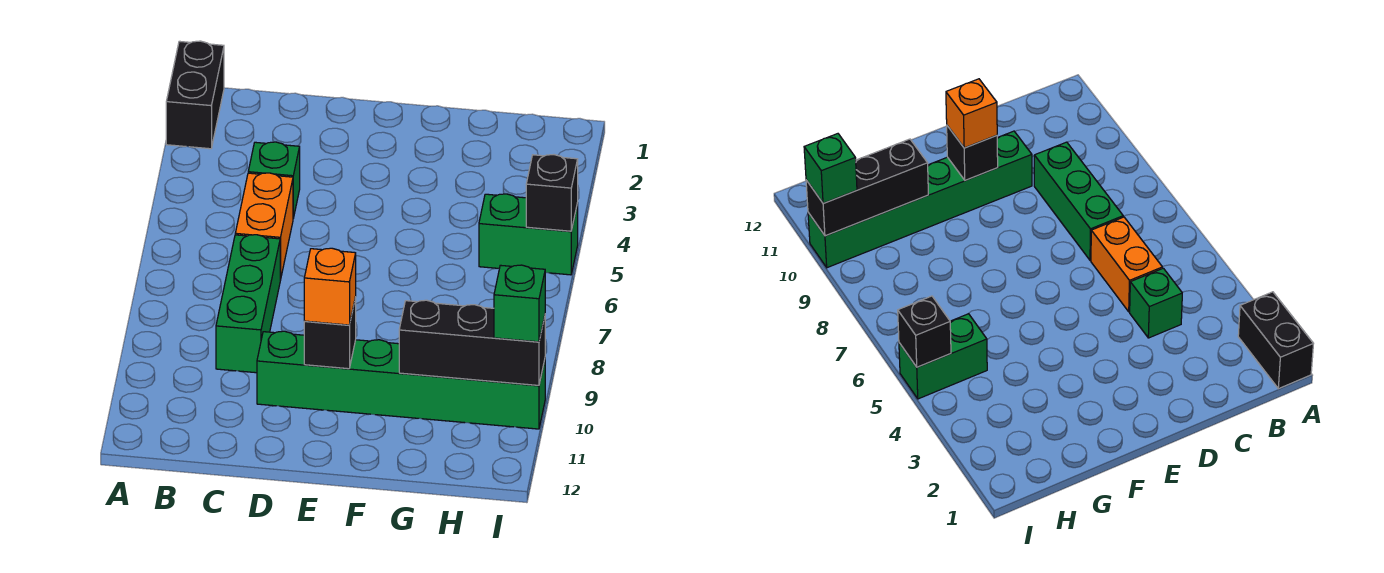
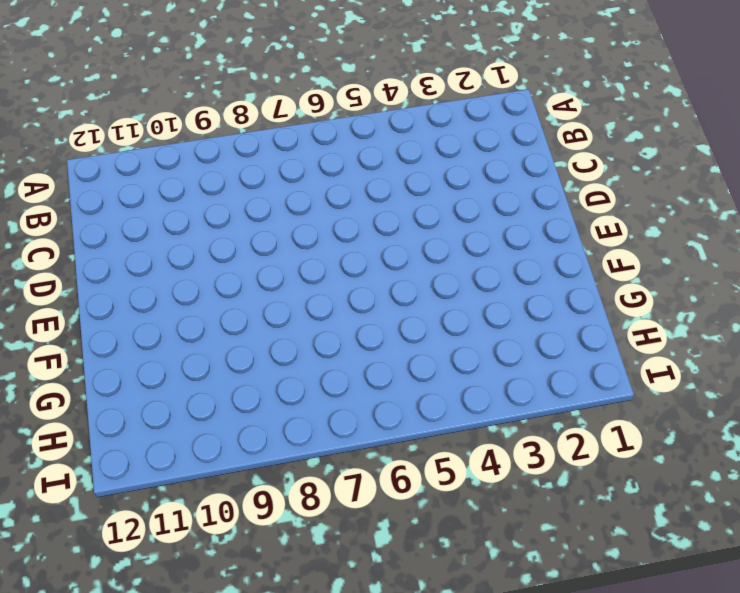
none -> black 1x2 brick [166,41,224,149]
none -> green 1x1 brick [248,142,300,218]

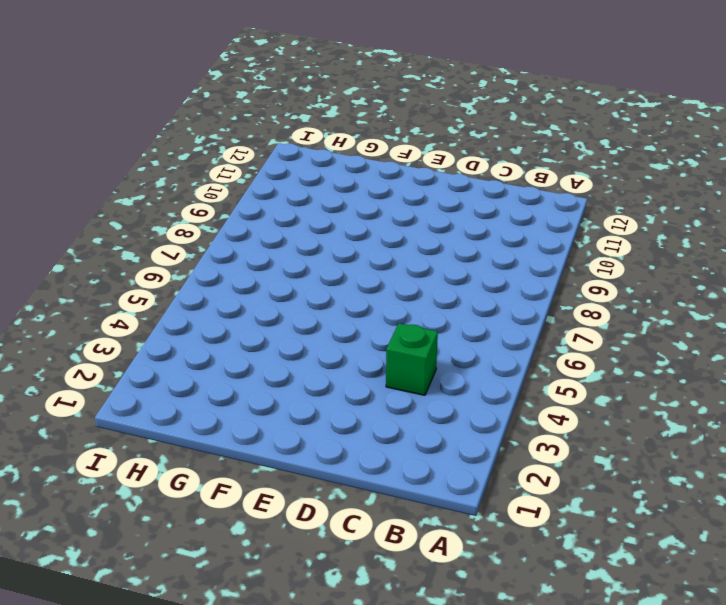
none -> black 1x2 brick [166,41,224,149]
none -> orange 1x2 brick [235,173,293,280]

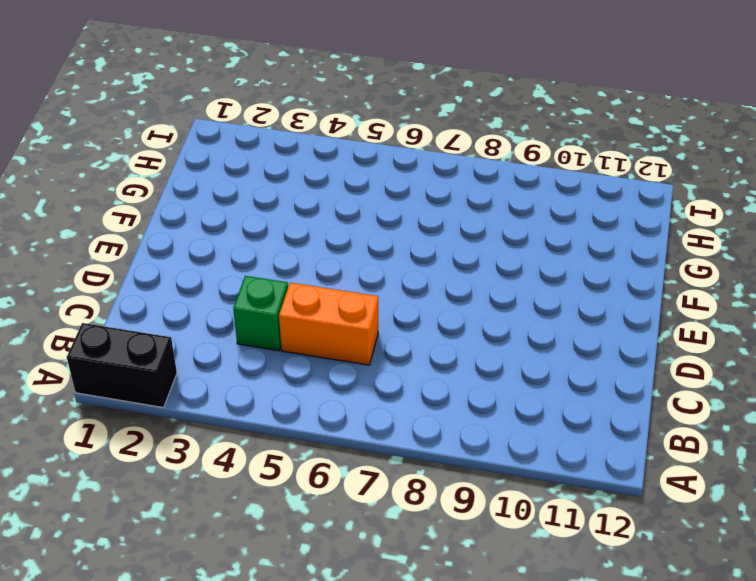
none -> green 1x3 brick [216,235,280,373]
none -> green 1x6 brick [257,331,545,429]

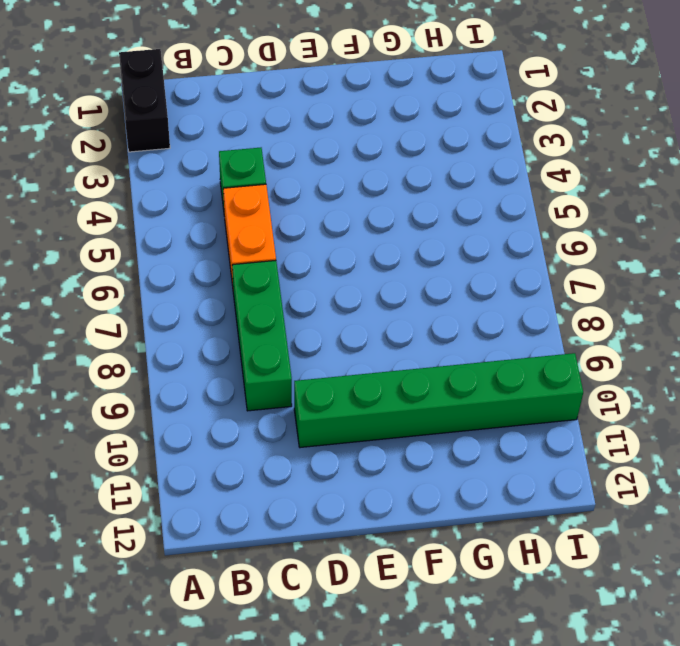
none -> green 1x2 brick [479,194,578,275]
none -> black 1x1 brick [304,297,356,369]

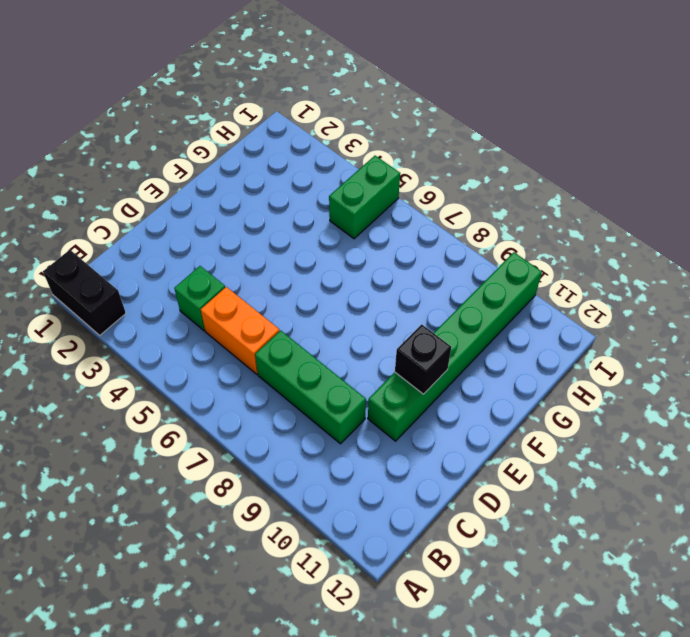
none -> black 1x3 brick [399,300,545,385]
none -> black 1x1 brick [526,155,578,231]

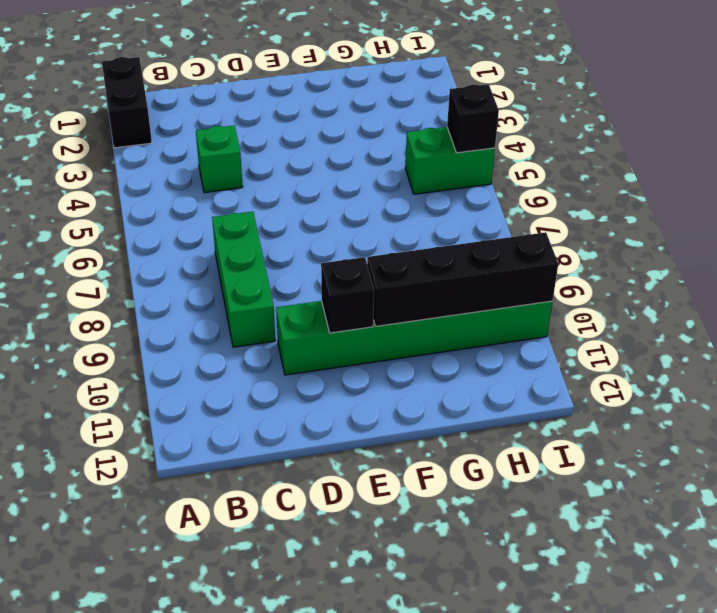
black 1x4 brick [367,232,558,326] -> black 1x3 brick [399,300,545,385]
none -> orange 1x2 brick [235,173,293,280]
none -> orange 1x1 brick [304,248,356,325]

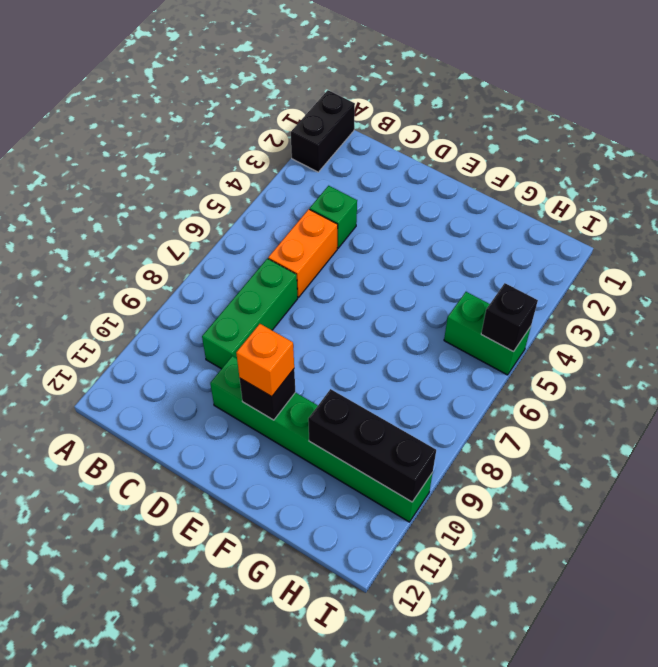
none -> green 1x1 brick [494,265,545,342]

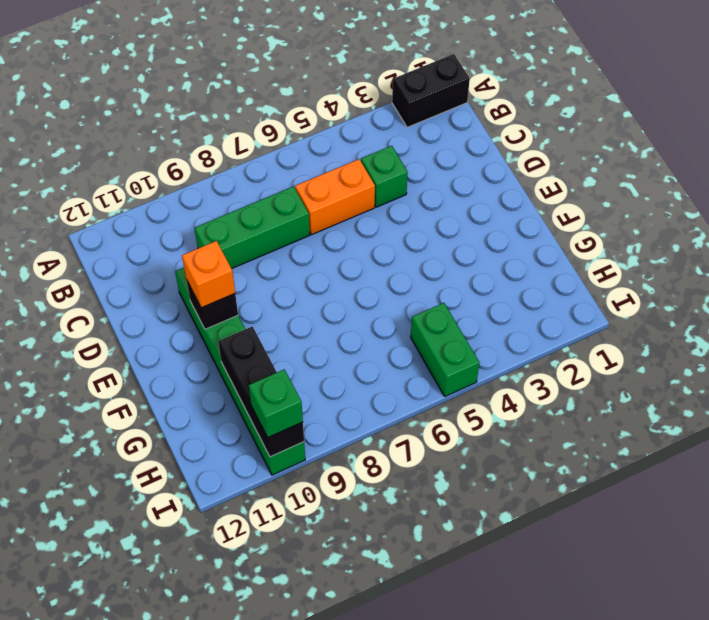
none -> black 1x1 brick [526,155,578,231]

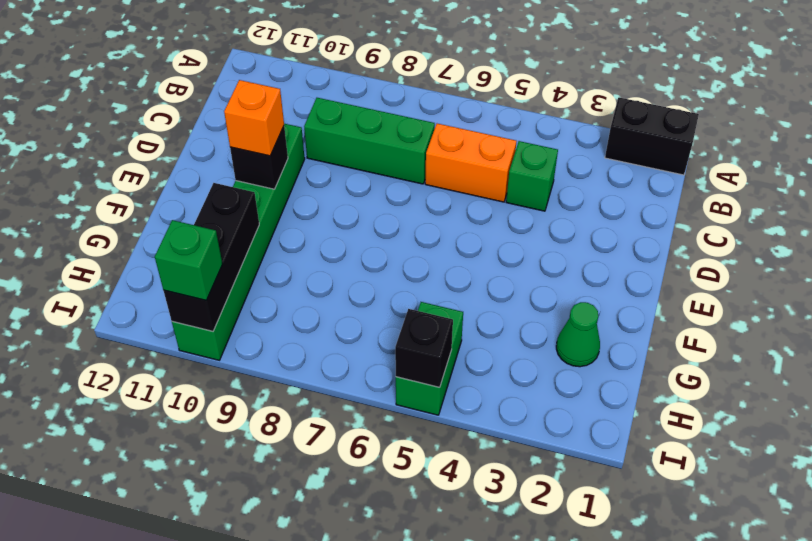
green 1x1 cone [556,302,600,367] -> none

